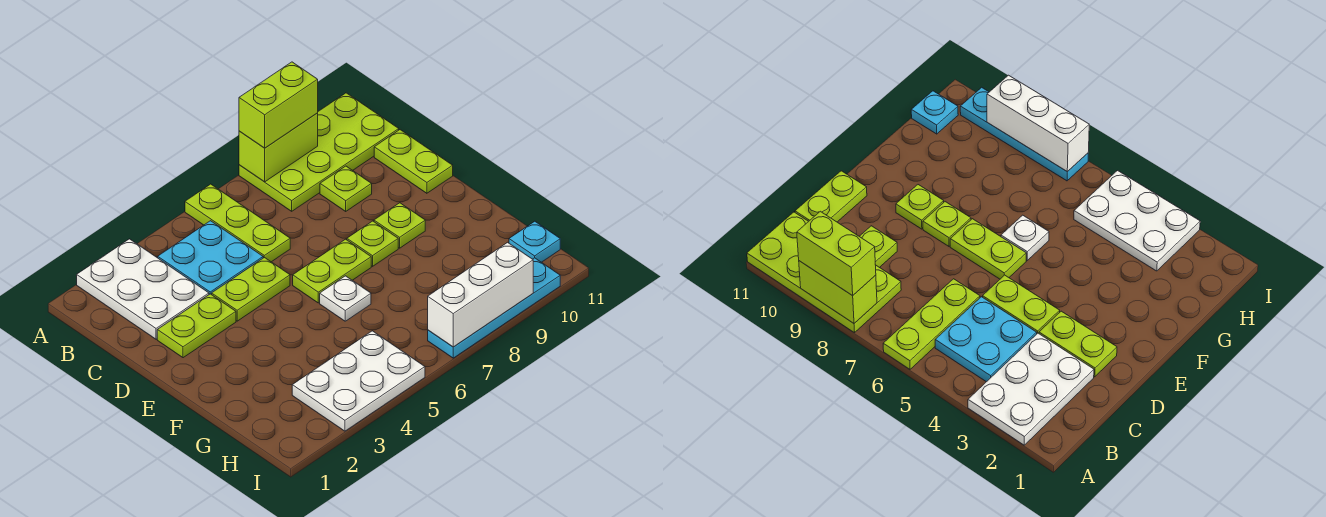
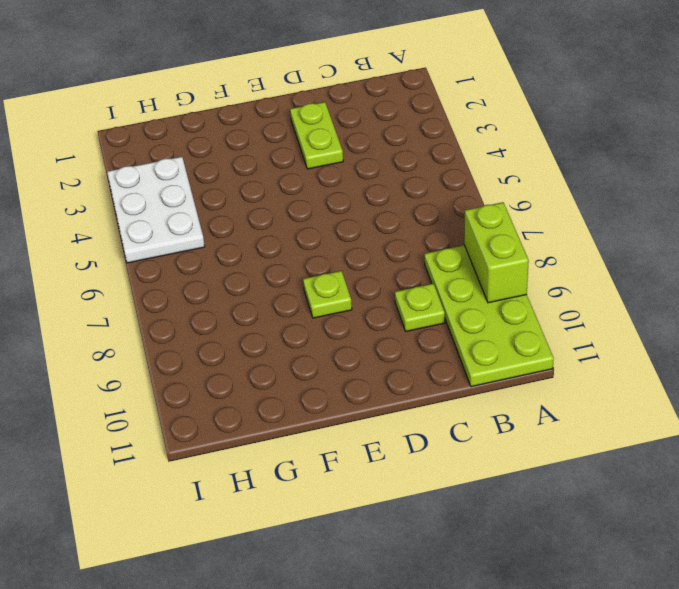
none -> white 2x3 plate [77,239,209,339]
none -> lime 1x3 plate [185,184,290,262]
none -> cyan 2x2 plate [158,221,263,295]

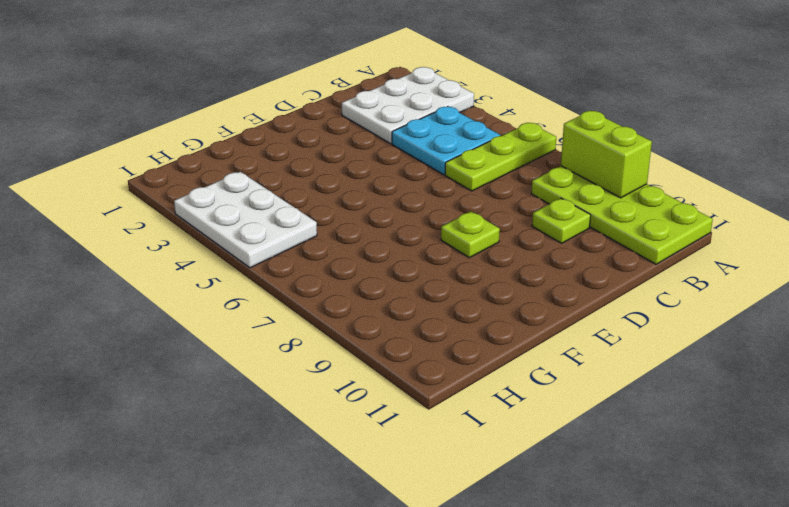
none -> lime 1x2 plate [374,130,453,193]
none -> lime 1x2 plate [157,294,236,358]
none -> lime 1x2 plate [212,257,290,321]

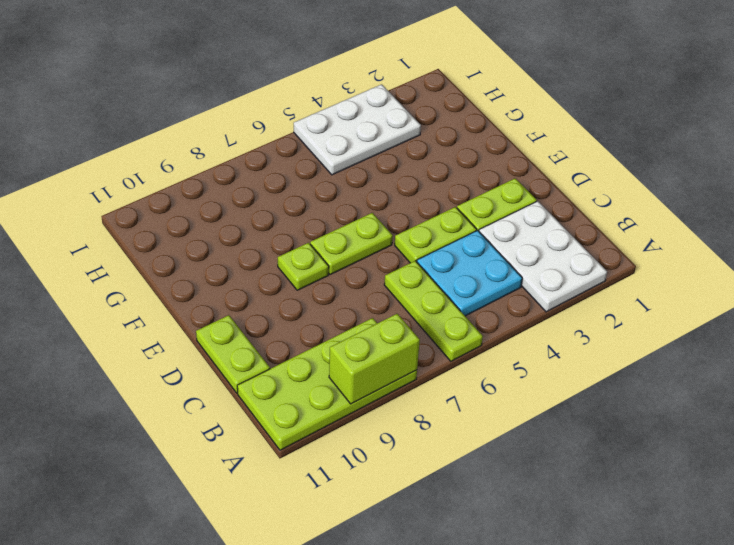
none -> lime 1x1 plate [320,166,372,211]
none -> lime 1x1 plate [374,203,425,248]
none -> white 1x1 plate [320,276,371,321]

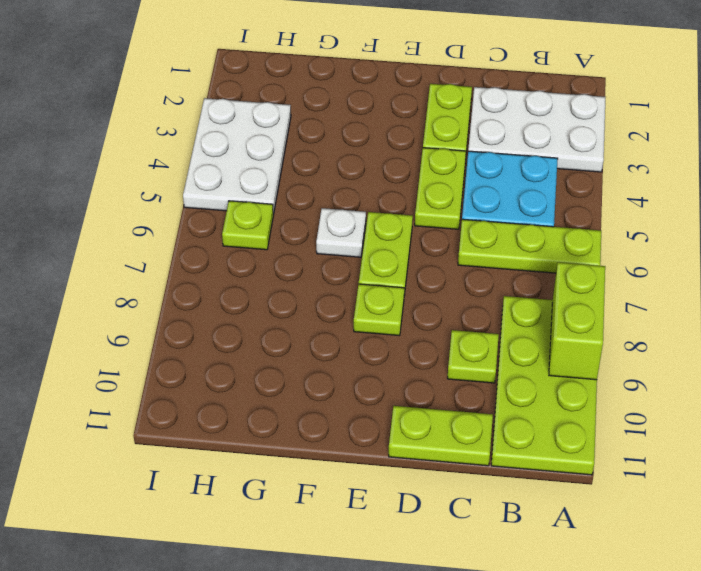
lime 1x1 plate [222,201,273,250] -> lime 1x1 plate moved to [374,203,425,248]
none -> cyan 1x1 plate [509,221,560,262]
none -> cyan 1x4 plate [428,258,560,358]
none -> white 1x3 brick [428,242,533,347]

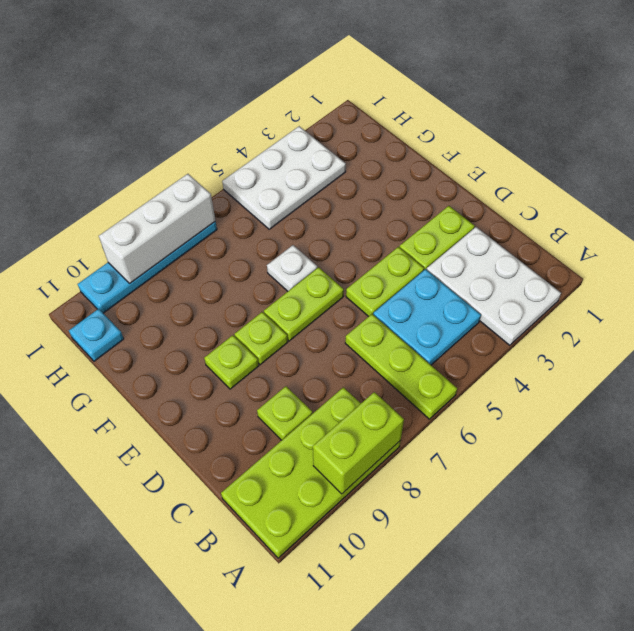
none -> lime 1x2 plate [374,130,453,193]
none -> lime 1x2 brick [239,62,318,148]

